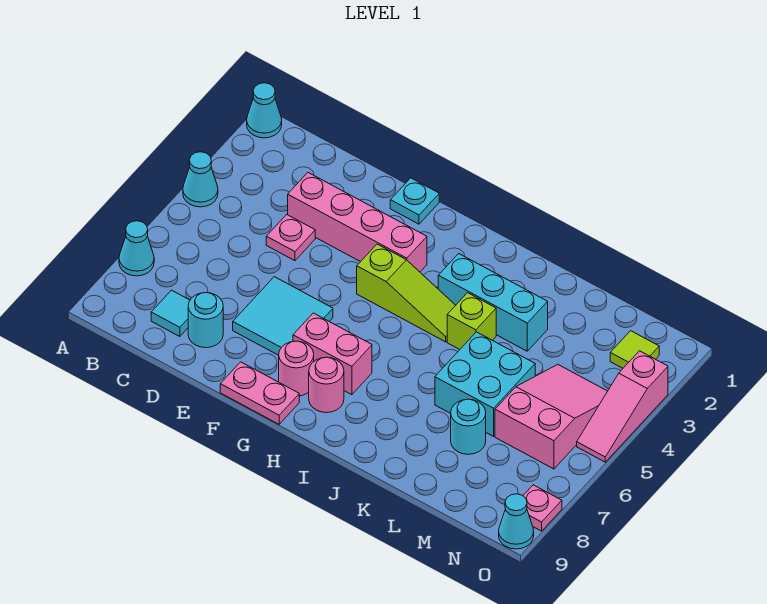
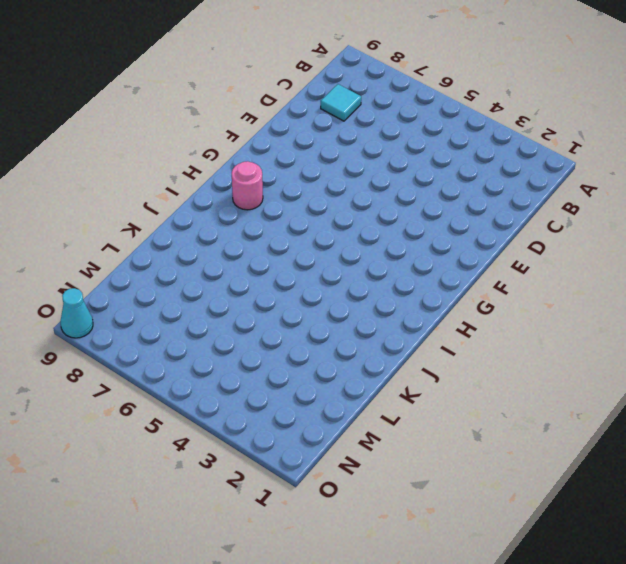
none -> cyan 1x1 cone [247,83,282,138]
none -> cyan 1x1 cone [183,152,218,207]
none -> cyan 1x1 cone [119,221,154,276]

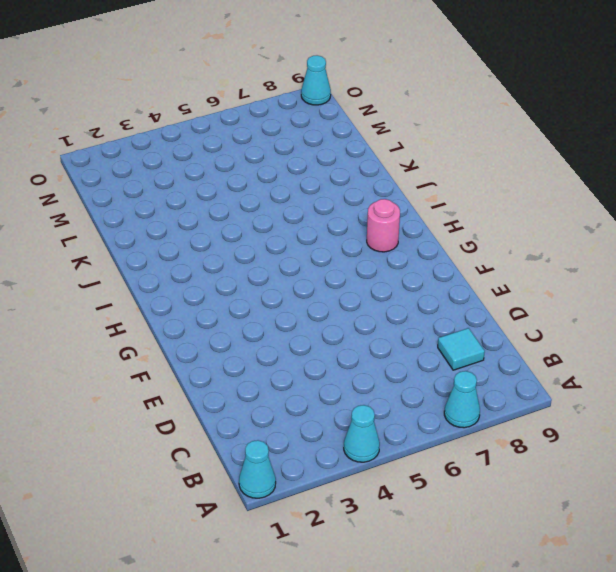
none -> pink 1x4 brick [288,173,427,272]
none -> pink 1x1 plate [266,215,315,261]
none -> cyan 1x1 round brick [188,293,223,348]

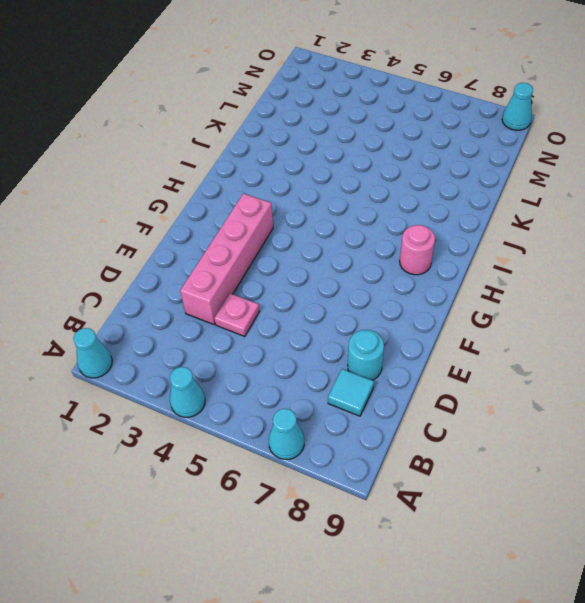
none -> cyan 2x2 tile [233,277,333,355]
none -> cyan 1x1 plate [390,178,439,224]
none -> pink 1x2 plate [220,362,299,424]

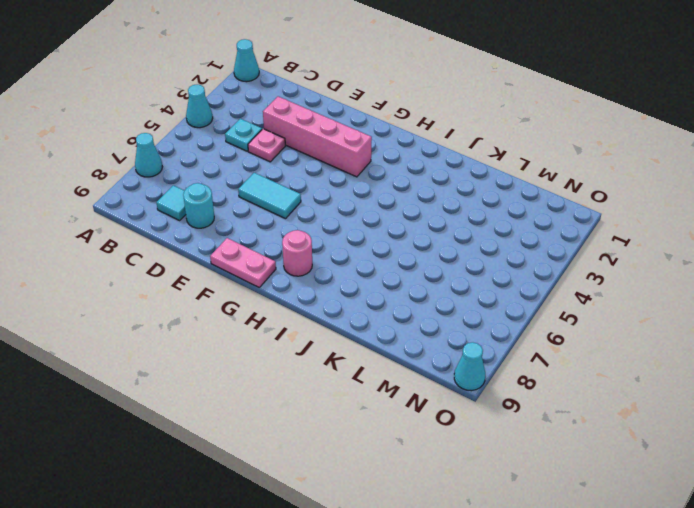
cyan 1x1 plate [225,119,262,151] -> cyan 1x1 plate moved to [390,178,439,224]
cyan 1x2 tile [238,173,301,219] -> cyan 2x2 tile [233,277,333,355]
none -> lime 1x3 slope [357,244,456,342]
none -> pink 1x2 brick [293,313,372,395]
none -> pink 1x1 round brick [279,341,314,396]

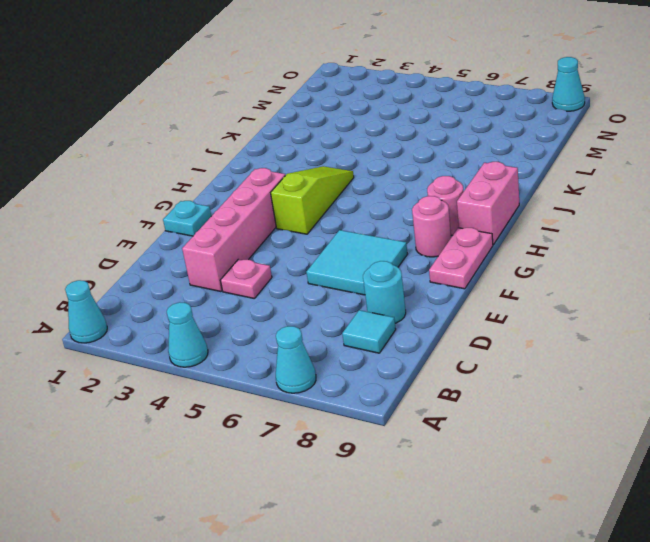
pink 1x2 brick [457,162,519,245] -> pink 1x2 brick moved to [293,313,372,395]
none -> cyan 1x3 brick [438,254,548,351]
none -> lime 1x1 brick [447,293,496,349]
none -> cyan 2x2 brick [435,332,535,436]

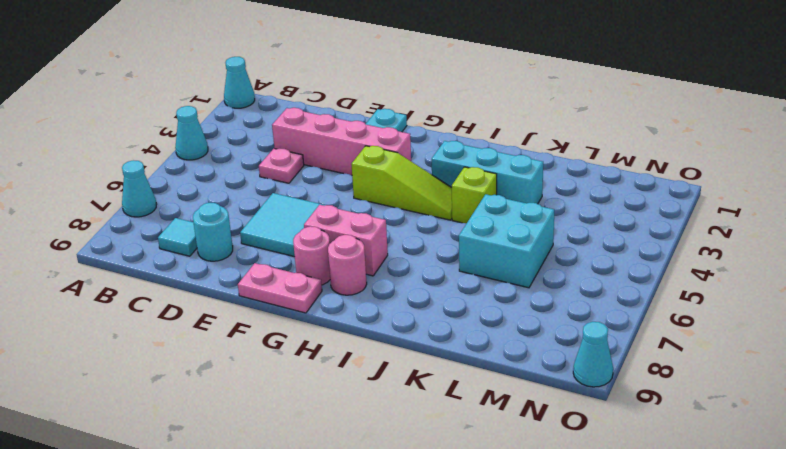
none -> cyan 1x1 round brick [451,399,486,454]
none -> pink 2x3 slope [495,365,607,469]
none -> lime 1x1 tile [610,331,659,368]

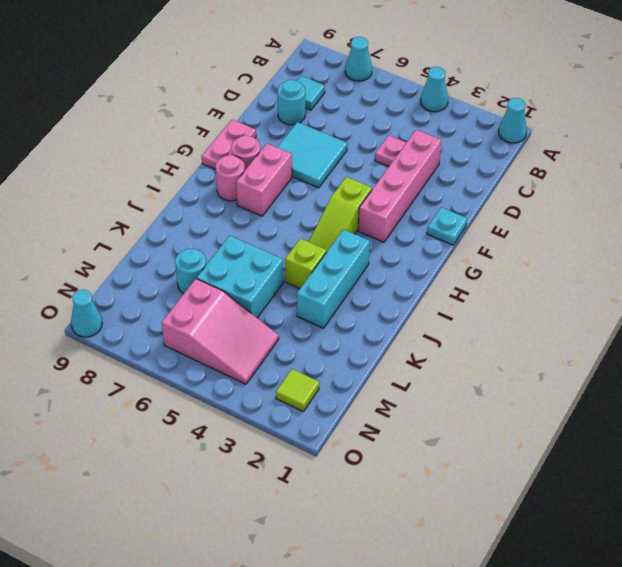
none -> pink 1x3 slope [577,351,668,462]
none -> pink 1x1 plate [523,485,562,531]

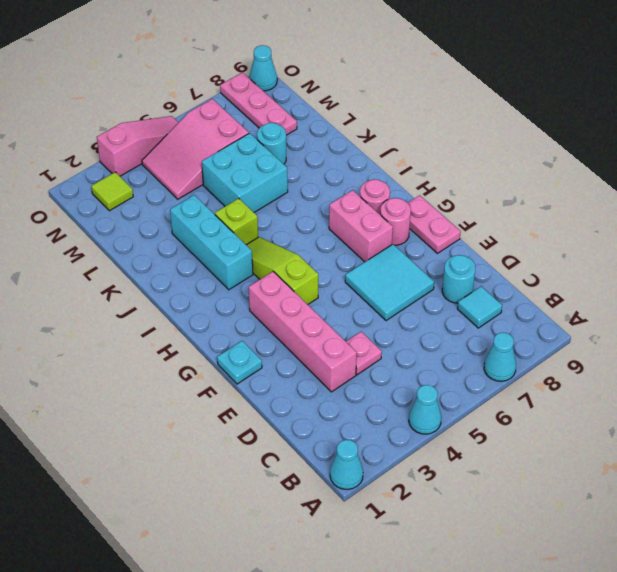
pink 1x3 plate [220,72,297,135] -> pink 1x1 plate [523,485,562,531]

